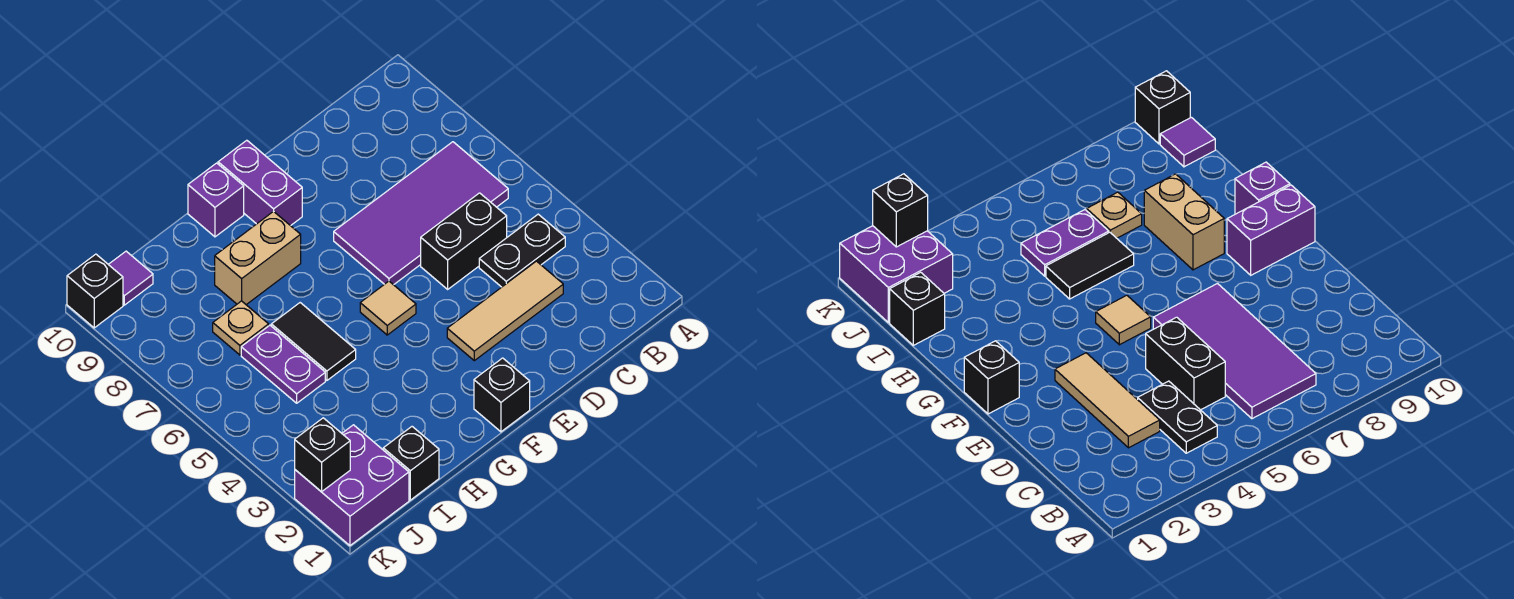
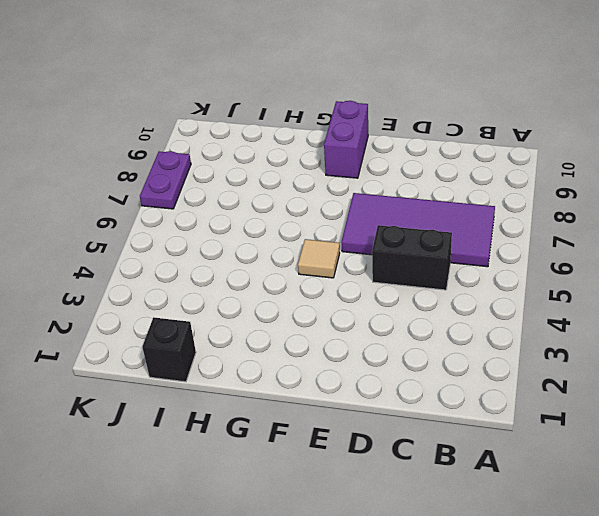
purple 1x2 plate [140,151,191,209] -> purple 1x2 plate moved to [241,325,325,403]
none -> black 1x2 plate [479,214,565,287]
none -> tan 1x3 tile [447,261,563,361]
none -> black 1x1 brick [474,358,530,432]

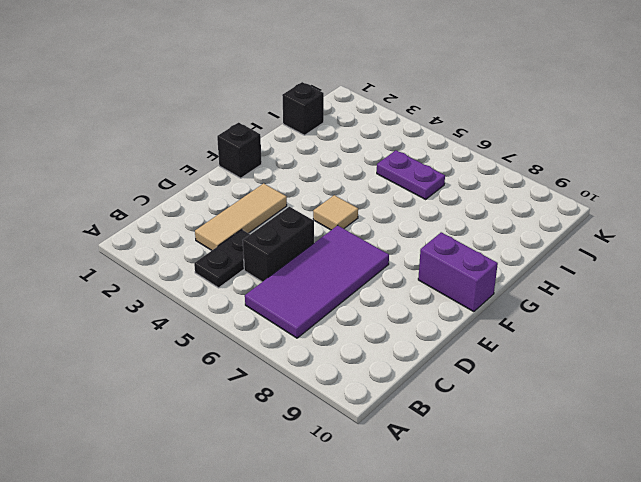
none -> tan 1x2 brick [215,211,301,305]
none -> purple 1x1 brick [188,163,244,237]
none -> black 1x2 tile [271,303,356,380]

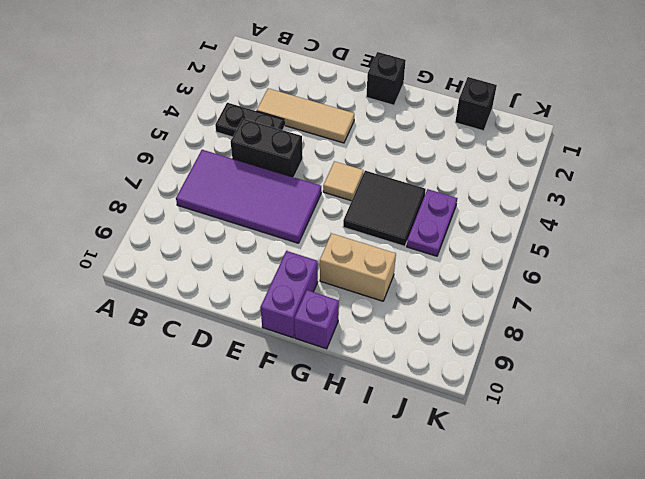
black 2x2 tile [343,171,426,246] -> black 1x2 tile [271,303,356,380]
none -> tan 1x1 plate [213,301,269,355]
none -> purple 2x2 brick [295,425,409,545]
none -> purple 1x1 tile [108,251,153,305]

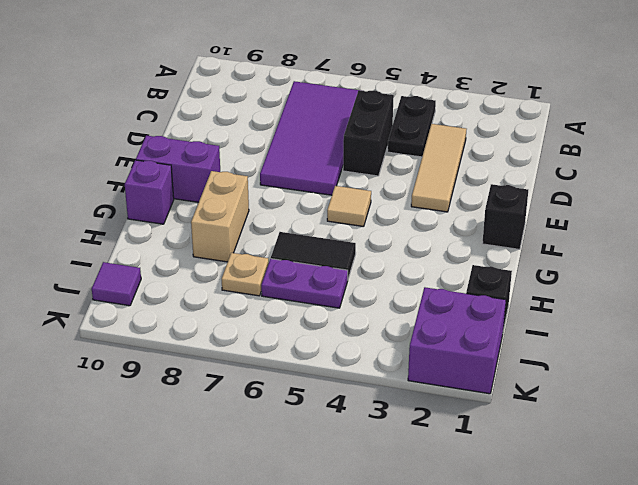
none -> black 1x1 brick [67,254,123,328]
none -> black 1x1 brick [295,418,350,492]

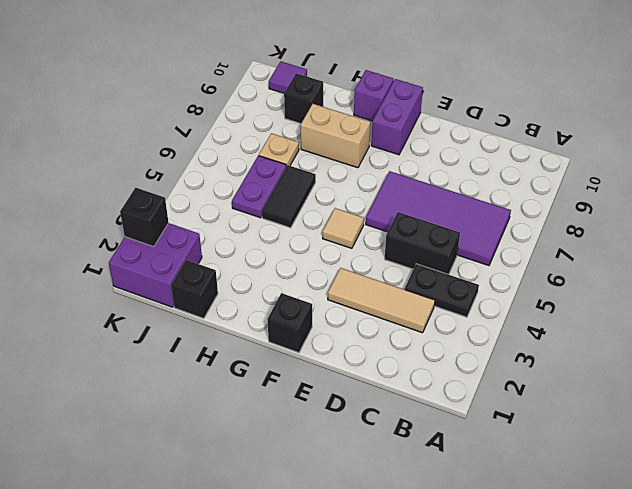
black 1x1 brick [284,73,323,124] -> black 1x1 brick moved to [67,254,123,328]

